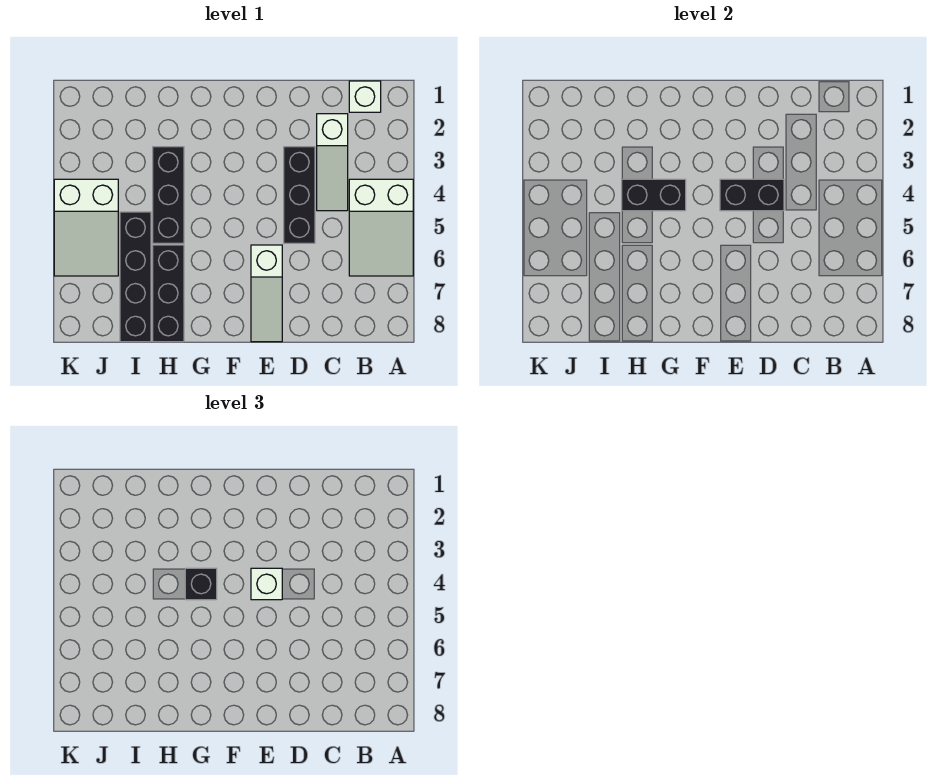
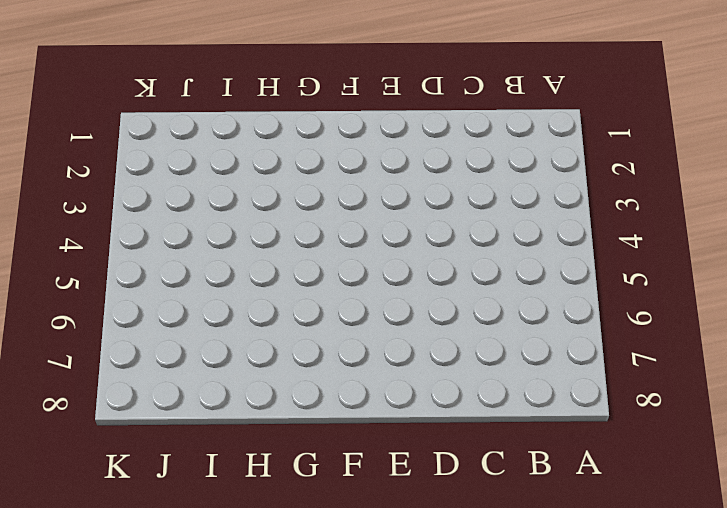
none -> white 2x3 slope [349,179,413,276]
none -> white 1x1 brick [349,81,381,112]
none -> white 1x3 slope [317,114,348,211]

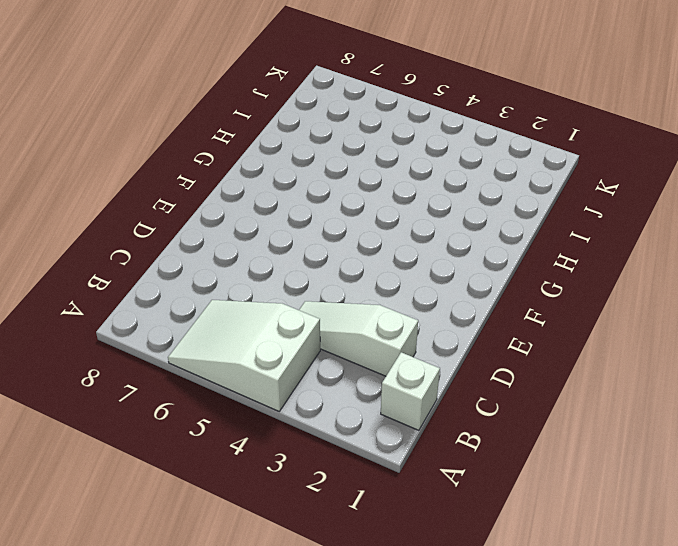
none -> black 1x3 brick [284,147,315,243]
none -> white 1x3 slope [251,245,282,342]
none -> black 1x3 brick [153,147,184,243]

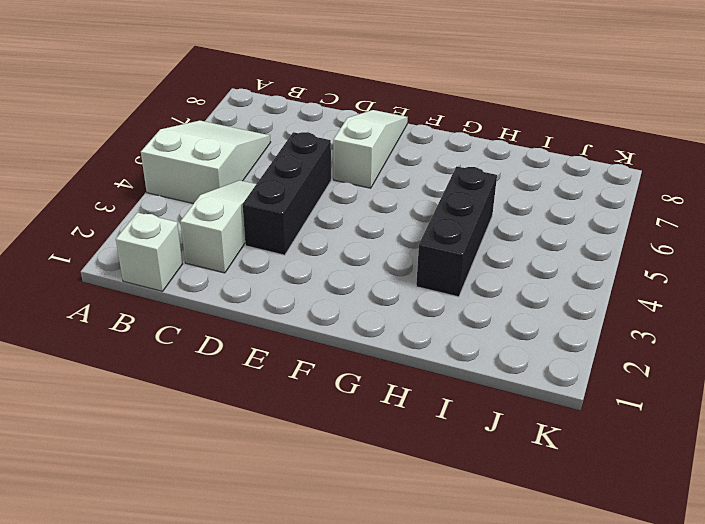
none -> black 1x3 brick [153,245,184,342]
none -> black 1x4 brick [120,212,151,342]
none -> white 2x3 slope [54,179,118,276]

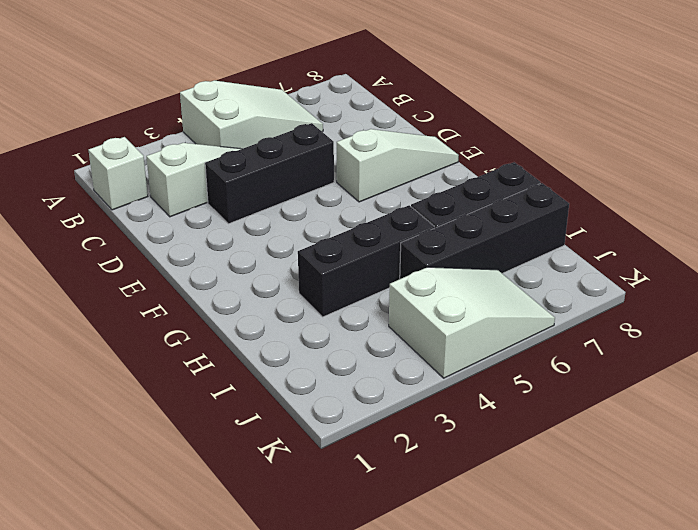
none -> black 1x2 brick [720,179,784,211]
none -> black 1x2 brick [622,179,686,211]
none -> white 1x1 brick [251,568,282,600]

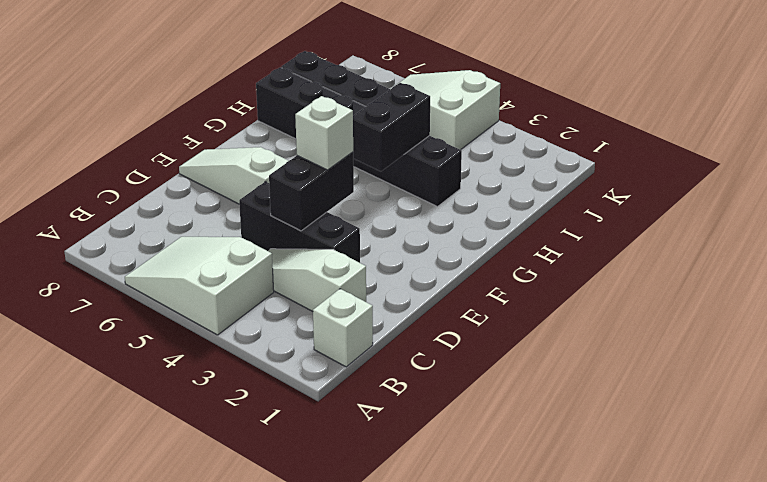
none -> black 1x1 brick [185,568,217,600]

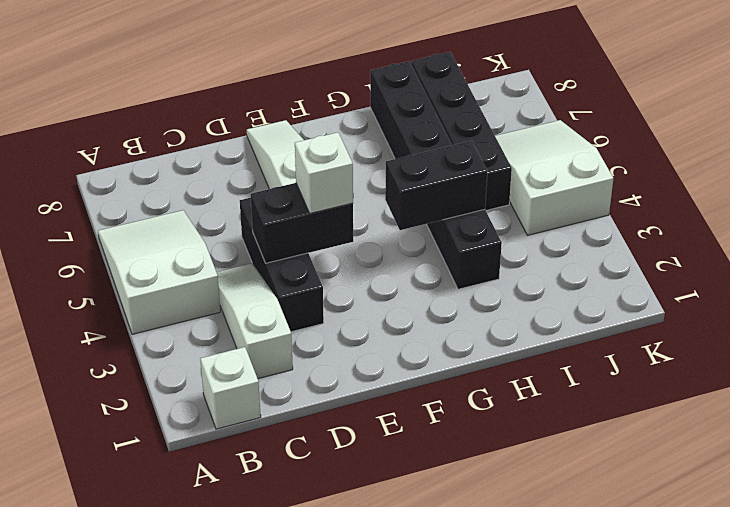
none -> black 1x1 brick [185,568,217,600]

